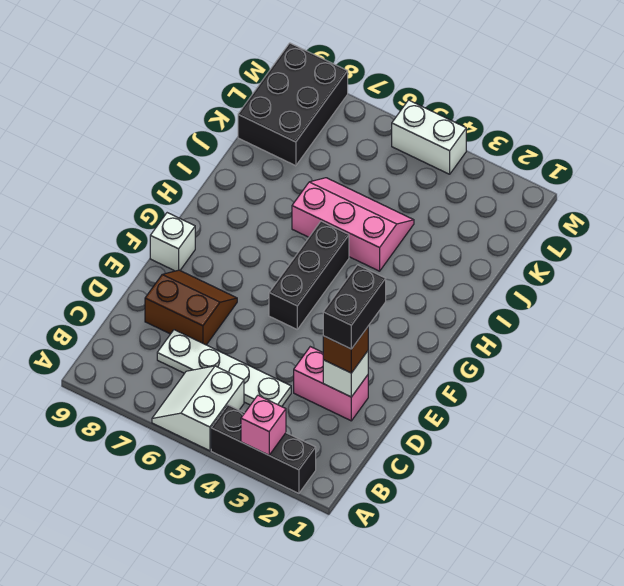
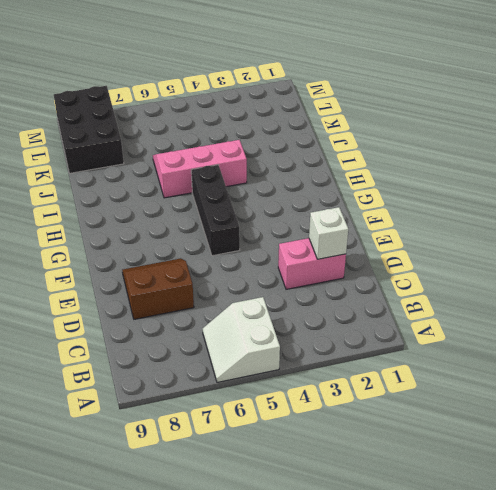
none -> black 1x3 brick [211,405,316,493]
none -> white 1x4 plate [157,330,291,407]
none -> white 1x1 brick [150,213,195,271]

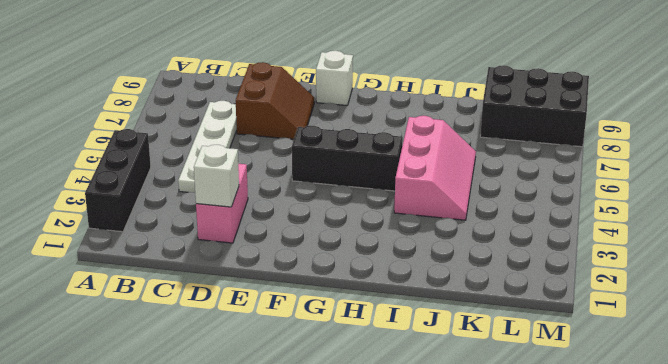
none -> white 2x2 slope [152,366,244,451]
none -> white 1x2 brick [392,100,466,174]
none -> pink 1x1 brick [241,395,286,455]

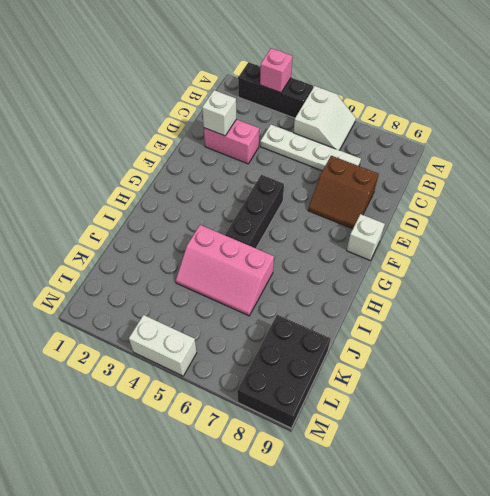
none -> brown 1x1 brick [323,327,368,373]
none -> black 1x2 brick [323,265,386,349]

